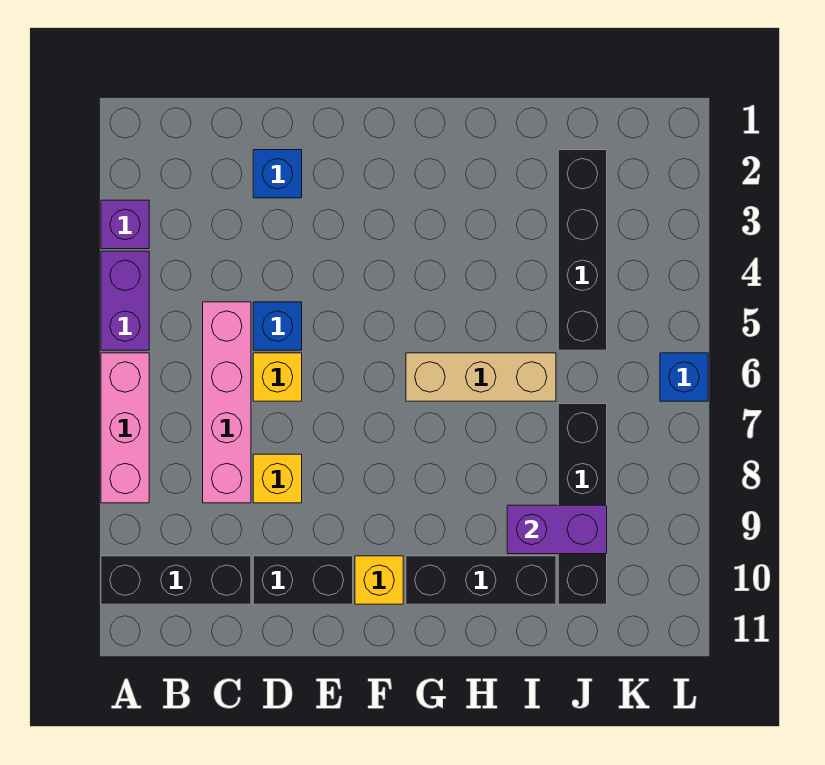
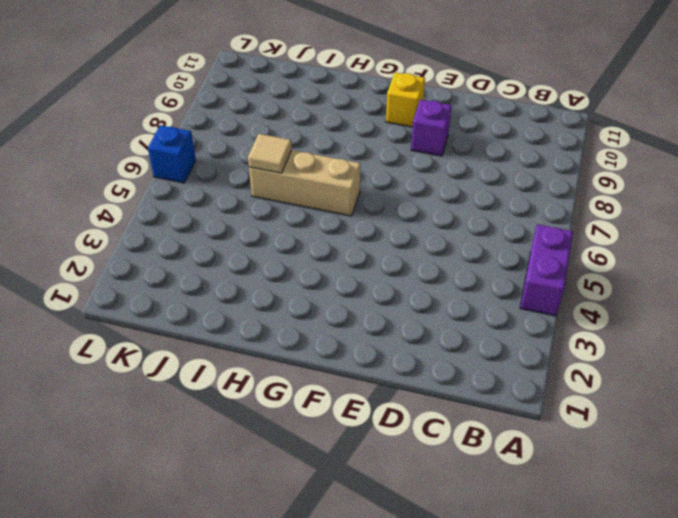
purple 1x1 brick [411,100,452,156] -> purple 1x1 brick moved to [101,200,149,249]
tan 1x1 tile [248,134,292,173] -> none
none -> pink 1x3 brick [101,353,149,503]
none -> black 1x3 brick [101,556,251,604]
none -> pink 1x4 brick [203,302,251,503]

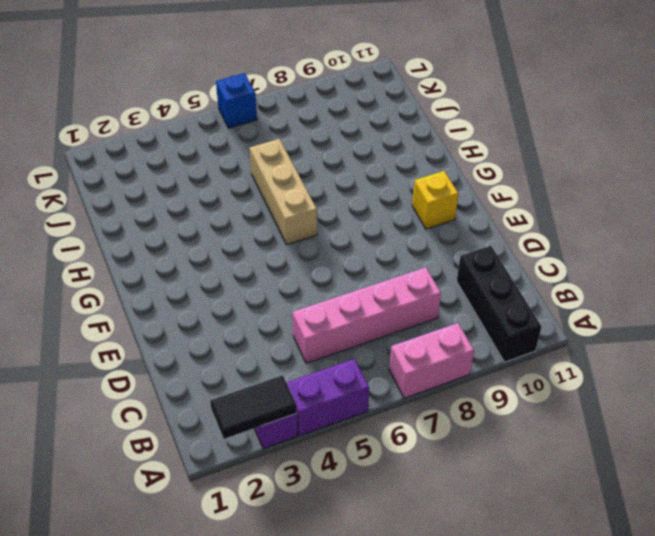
black 1x2 tile [210,375,297,439] -> none
pink 1x2 brick [389,323,474,398] -> pink 1x3 brick [101,353,149,503]
none -> blue 1x1 brick [253,150,302,198]
none -> blue 1x1 brick [253,302,302,350]
none -> yellow 1x1 brick [253,353,302,401]

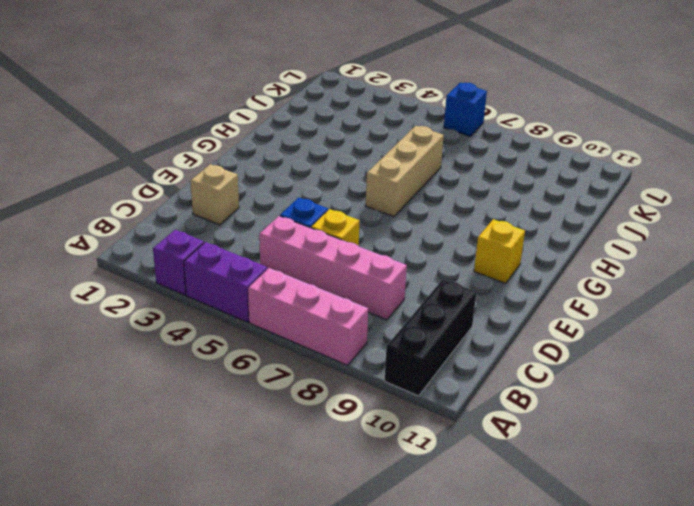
tan 1x1 brick [190,164,239,225] -> blue 1x1 brick [253,150,302,198]
none -> yellow 1x1 brick [253,454,302,503]
none -> black 1x2 brick [253,556,353,604]
none -> black 1x3 brick [406,556,556,604]

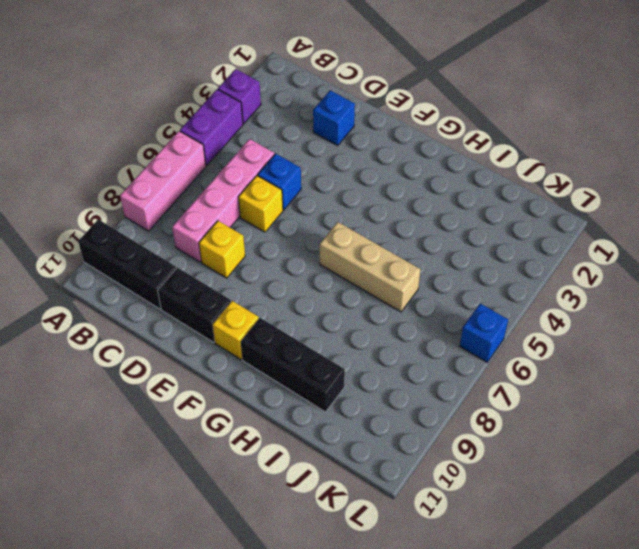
none -> black 1x4 brick [558,150,607,350]
none -> black 1x4 brick [558,404,607,604]
none -> purple 1x2 brick [507,505,607,554]

